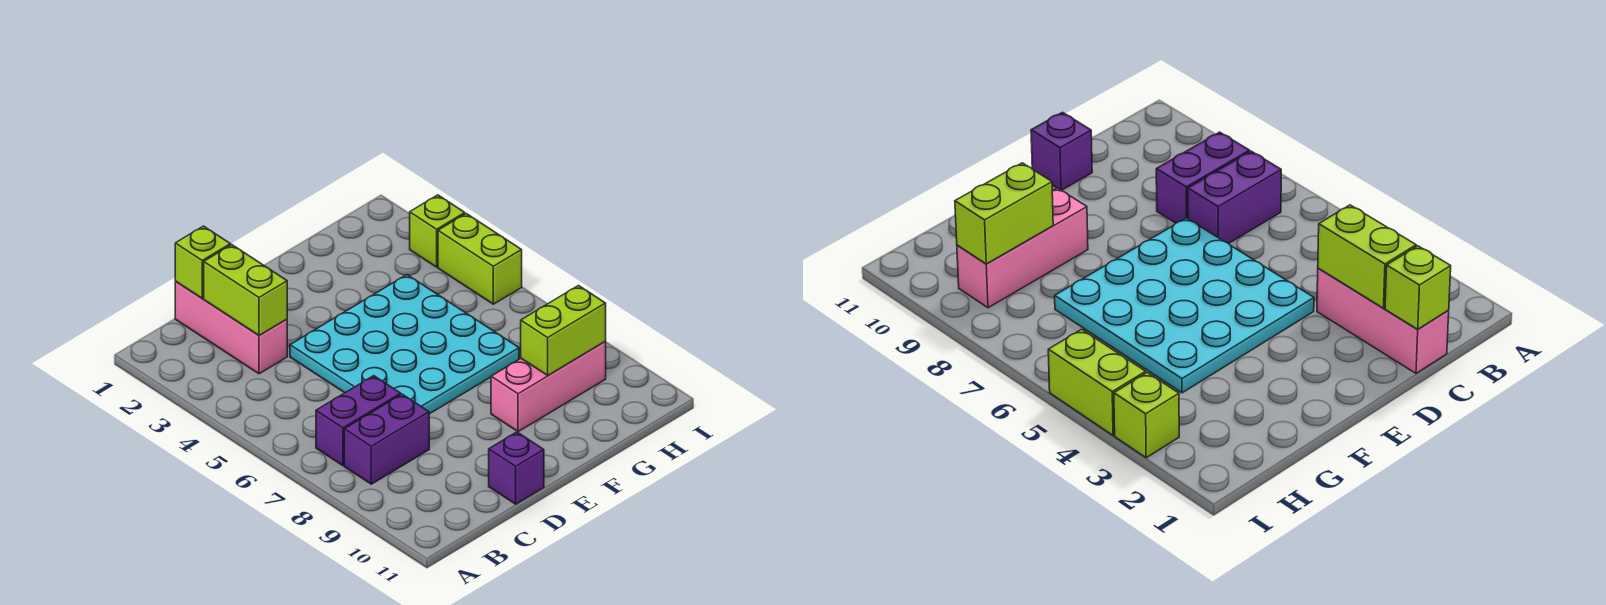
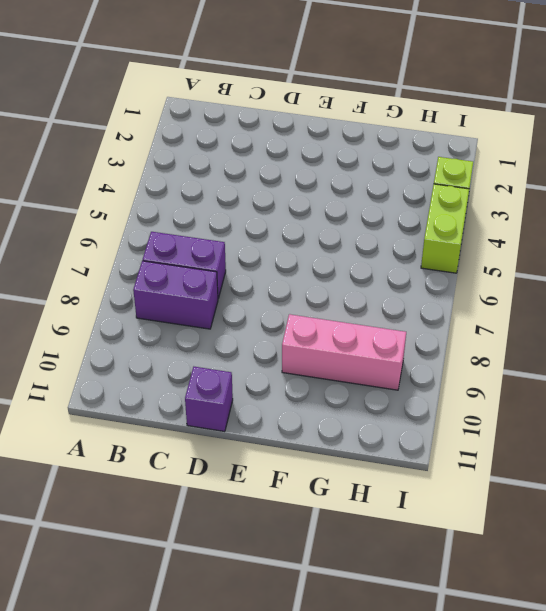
none -> pink 1x3 brick [175,282,287,374]
none -> cyan 4x4 plate [290,275,519,414]

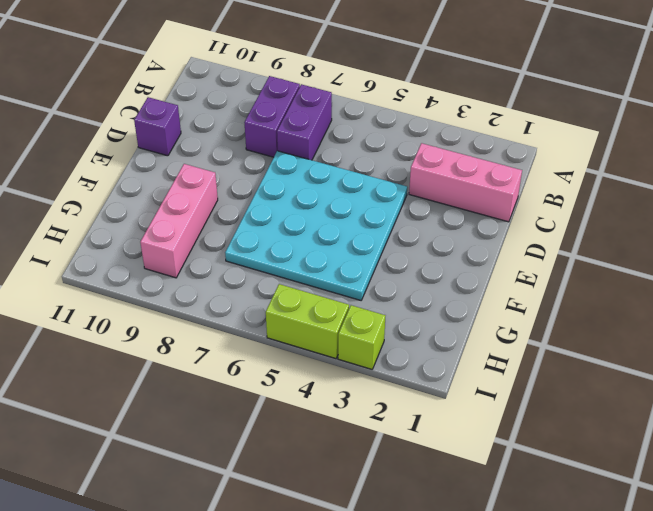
none -> lime 1x1 brick [175,226,231,298]
none -> lime 1x2 brick [204,245,287,336]

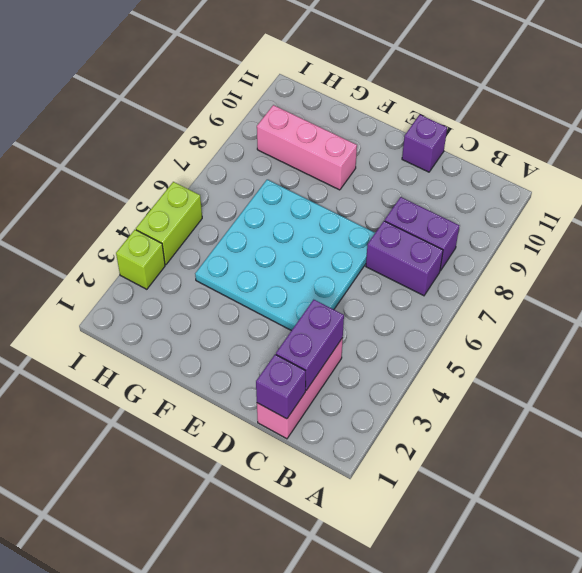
purple 1x1 brick [256,354,306,419] -> lime 1x1 brick [175,226,231,298]
purple 1x2 brick [276,300,344,390] -> lime 1x2 brick [204,245,287,336]
none -> lime 1x2 brick [521,286,606,375]

